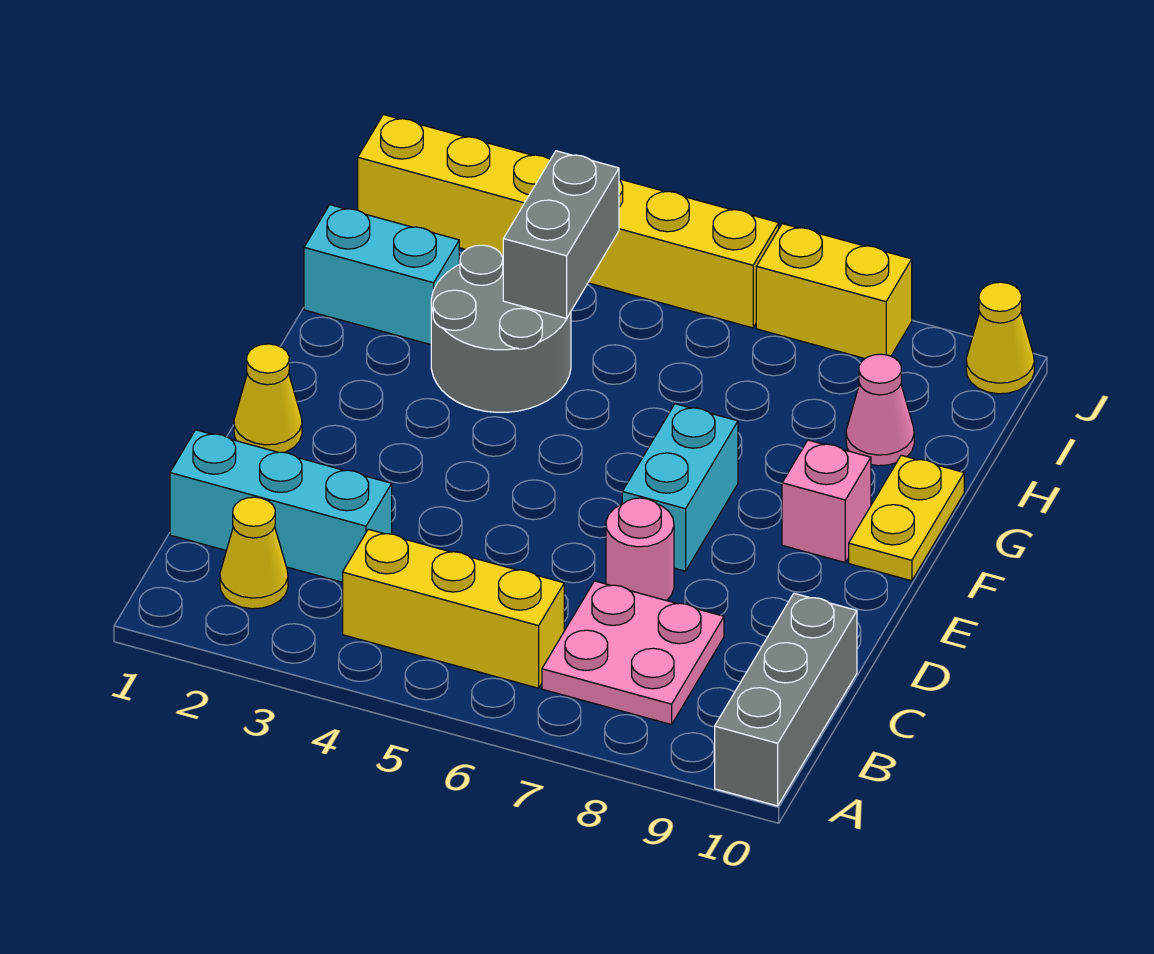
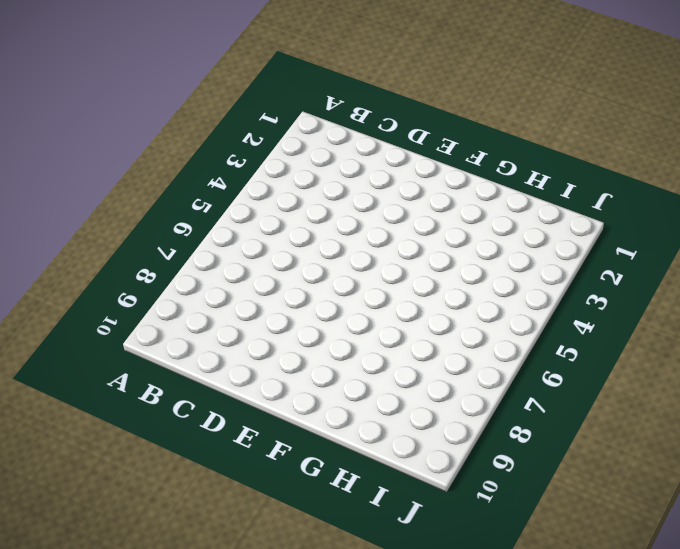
none -> grey 1x3 brick [715,593,857,806]
none -> yellow 1x1 cone [220,497,288,609]
none -> yellow 1x3 brick [343,529,564,688]

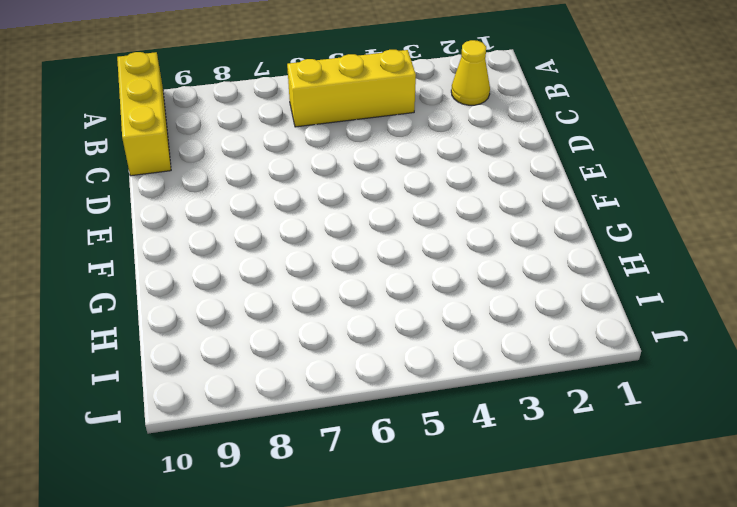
yellow 1x3 brick [117,52,171,176] -> grey 1x3 brick [715,593,857,806]
none -> pink 2x2 plate [542,581,724,725]
none -> cyan 1x3 brick [170,430,392,582]
none -> pink 1x1 round brick [606,498,674,601]

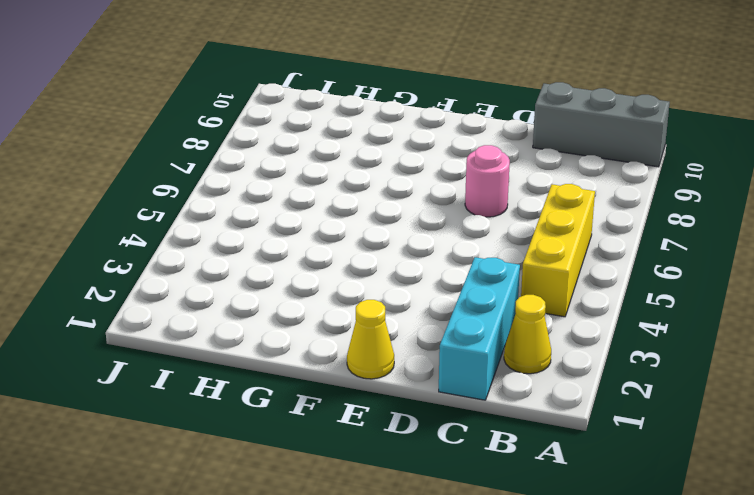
none -> pink 2x2 plate [542,581,724,725]
none -> cyan 1x2 brick [622,404,738,571]
none -> pink 1x1 brick [782,440,871,562]

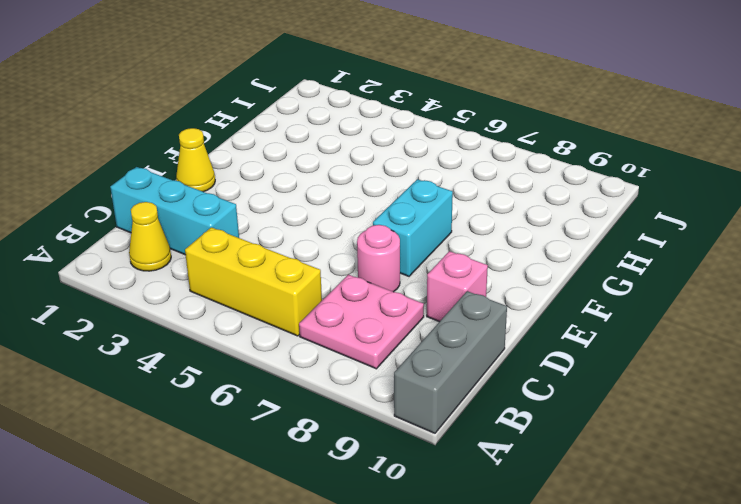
pink 1x1 brick [427,251,488,322] -> pink 1x1 brick moved to [782,440,871,562]
none -> yellow 1x2 plate [849,455,964,581]
none -> grey 2x2 round brick [431,245,571,412]
none -> cyan 1x2 brick [304,205,459,345]

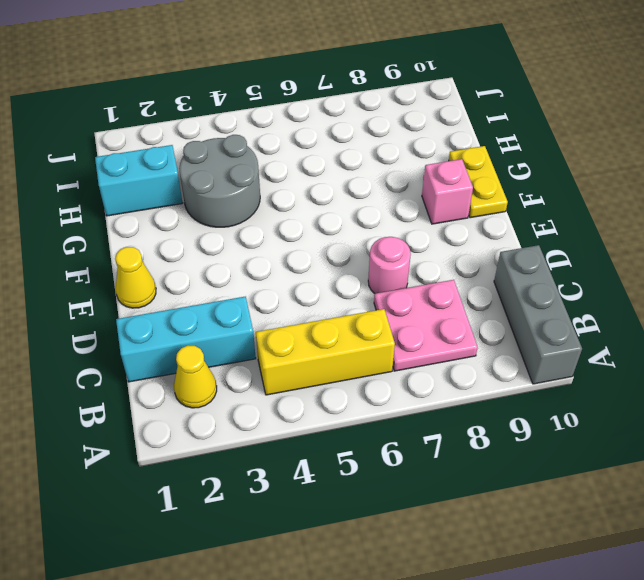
none -> cyan 1x2 brick [622,404,738,571]
none -> pink 1x1 cone [846,354,914,466]
none -> yellow 1x6 brick [358,115,779,328]

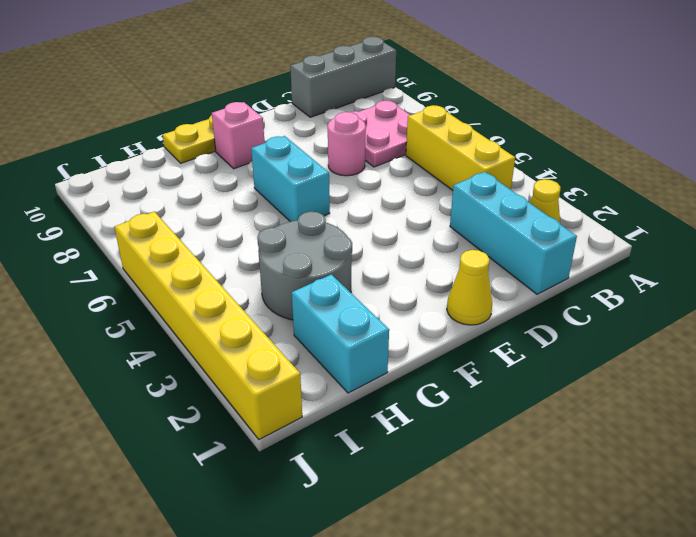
cyan 1x2 brick [251,136,330,222] -> cyan 1x2 brick turned to [622,404,738,571]
none -> pink 1x1 cone [846,354,914,466]
none -> yellow 1x2 brick [756,224,912,358]
none -> yellow 1x1 cone [966,282,1034,394]

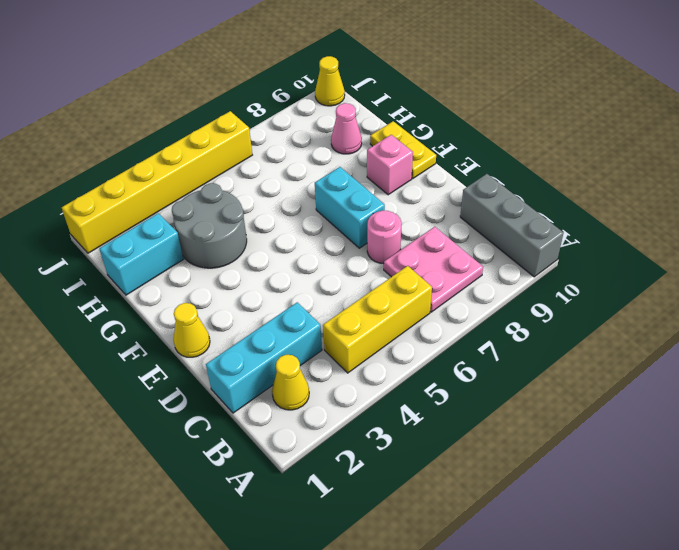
none -> yellow 1x2 brick [756,224,912,358]
none -> grey 1x2 brick [503,151,619,318]

